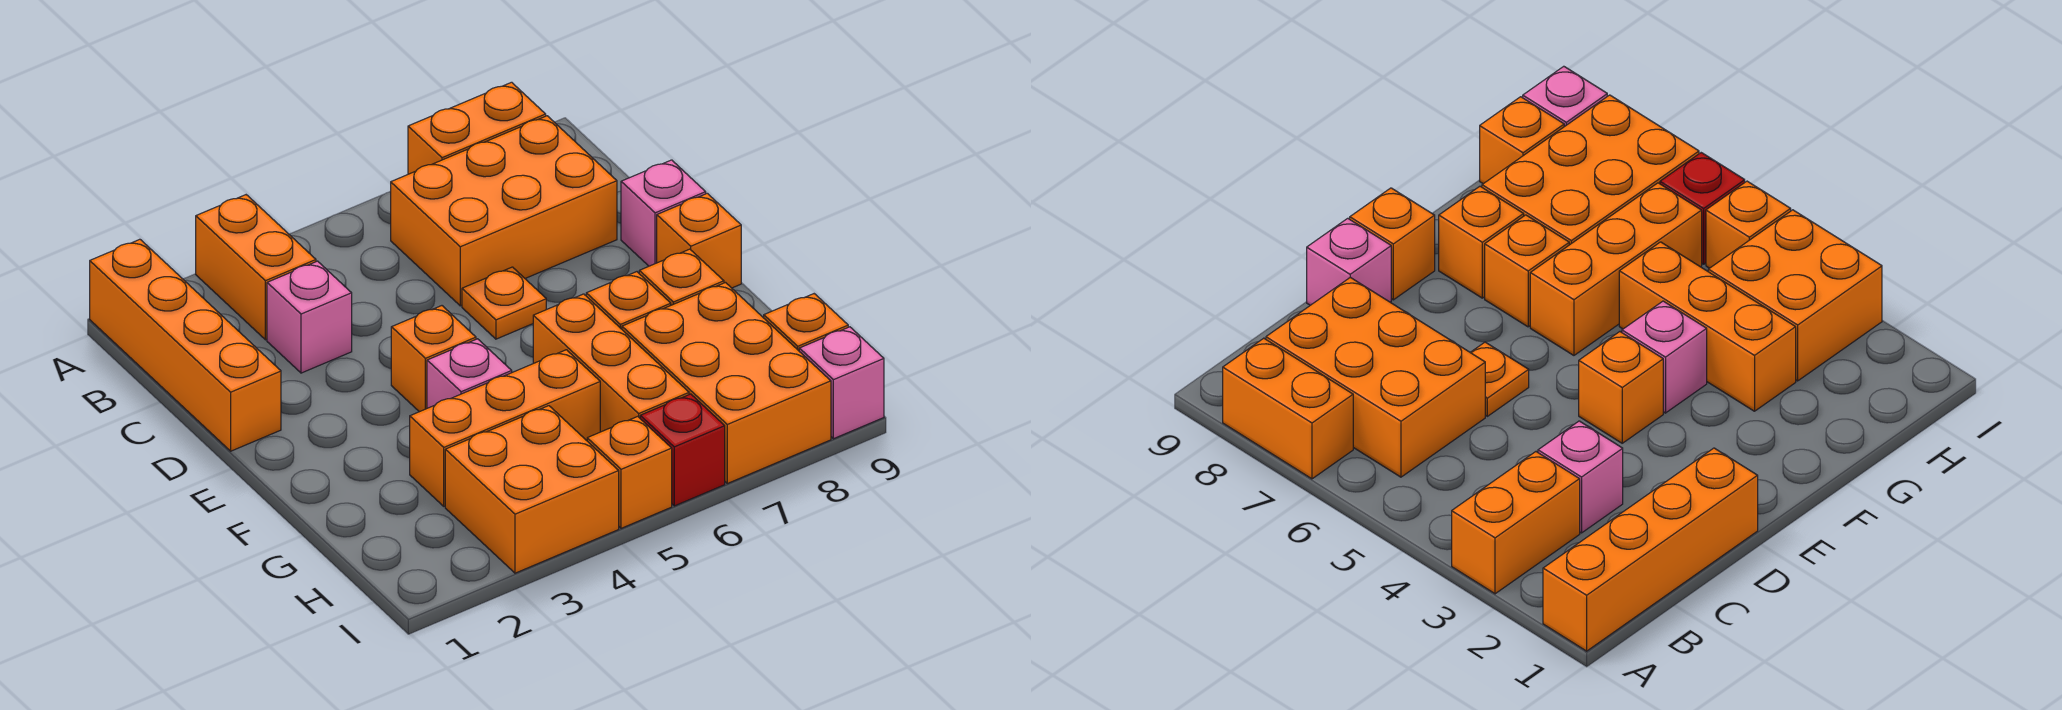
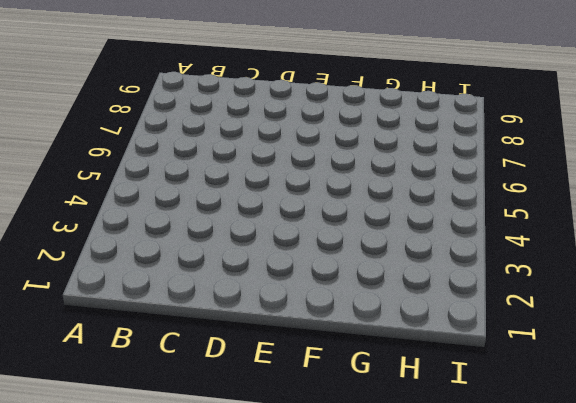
none -> orange 1x4 brick [90,239,281,451]
none -> orange 1x2 brick [196,195,316,340]
none -> orange 1x2 brick [408,82,546,174]

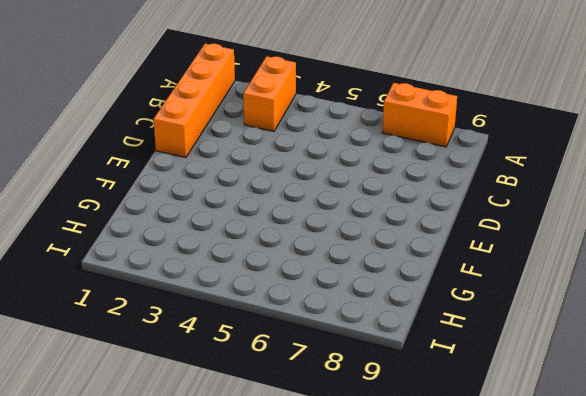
none -> orange 2x3 brick [390,116,617,306]
none -> pink 1x1 brick [267,261,352,373]
none -> orange 1x1 plate [462,267,546,339]

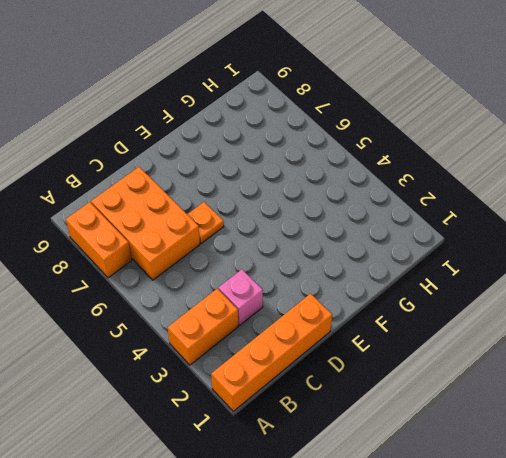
none -> pink 1x1 brick [621,160,706,266]
none -> orange 1x1 brick [391,306,476,412]
none -> orange 1x1 brick [657,193,741,288]

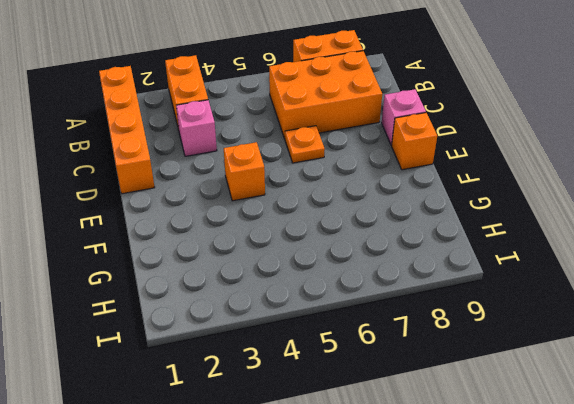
none -> pink 1x1 brick [427,339,512,408]
none -> orange 1x3 brick [533,294,689,432]
none -> orange 1x1 brick [586,272,671,329]

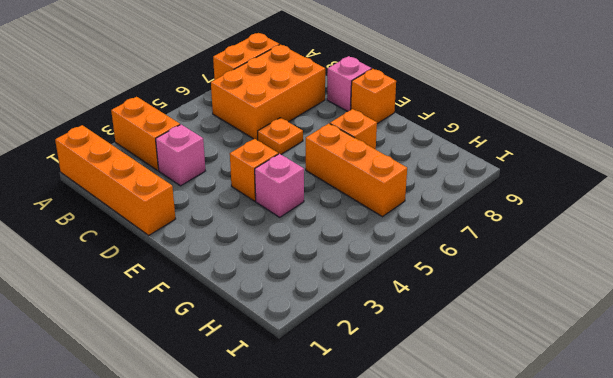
none -> orange 1x1 brick [639,249,724,305]
none -> orange 1x3 brick [410,350,600,506]
none -> orange 2x3 brick [622,283,831,483]

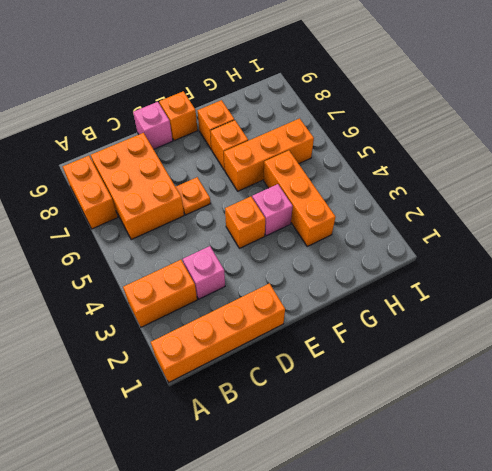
none -> orange 2x3 brick [622,283,831,483]
none -> orange 2x2 brick [445,406,619,573]
none -> orange 1x1 brick [764,294,848,351]

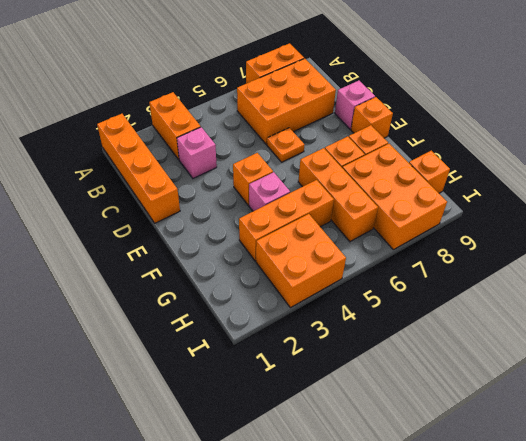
none -> orange 1x1 brick [587,416,672,528]
none -> red 1x1 brick [640,394,725,506]
none -> pink 1x1 brick [799,327,884,439]

